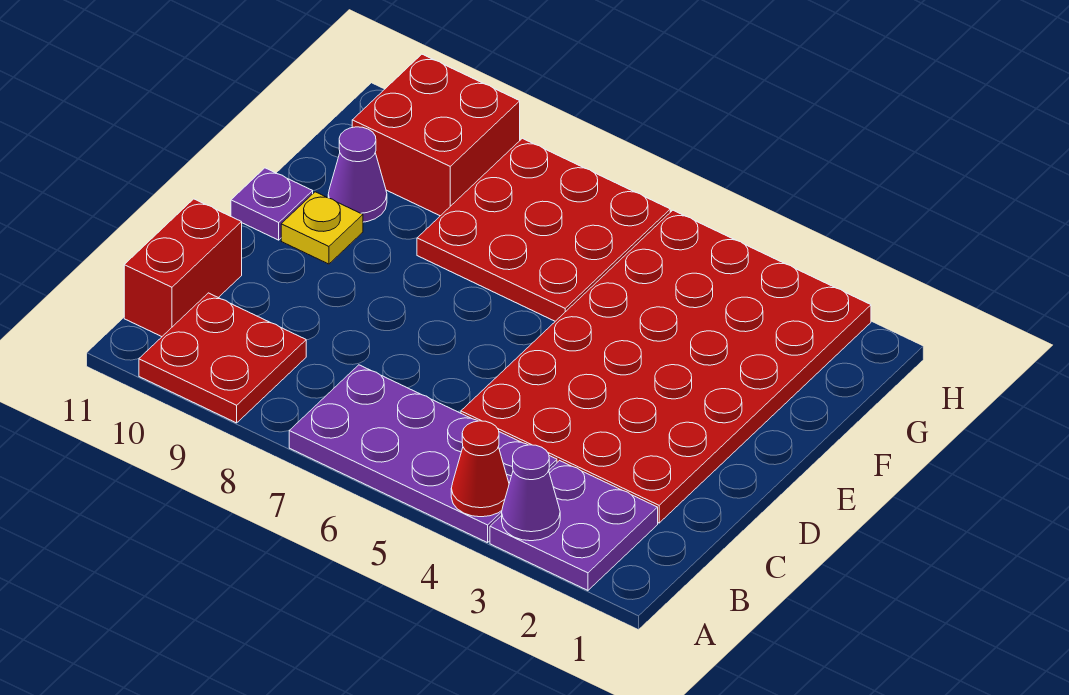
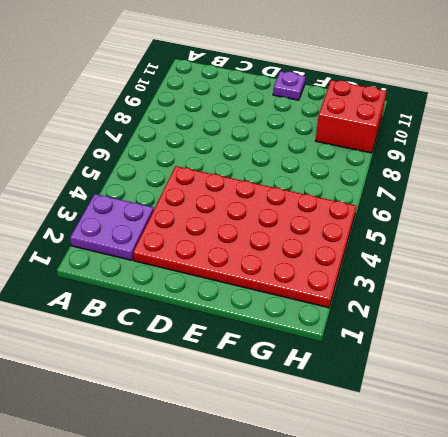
none -> purple 2x4 plate [289,365,557,543]
none -> red 2x2 plate [139,293,306,423]
none -> red 1x2 brick [124,199,242,337]

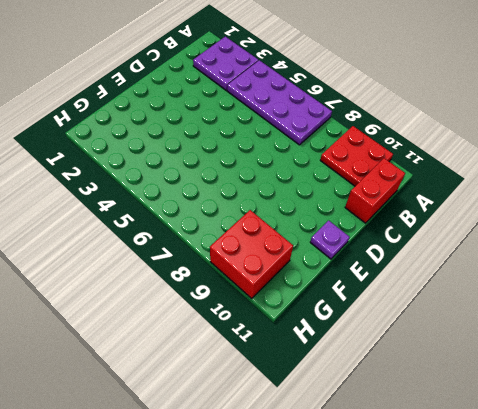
none -> red 4x6 plate [461,210,871,523]
none -> yellow 1x1 plate [281,192,363,264]
none -> red 3x3 plate [417,138,670,321]

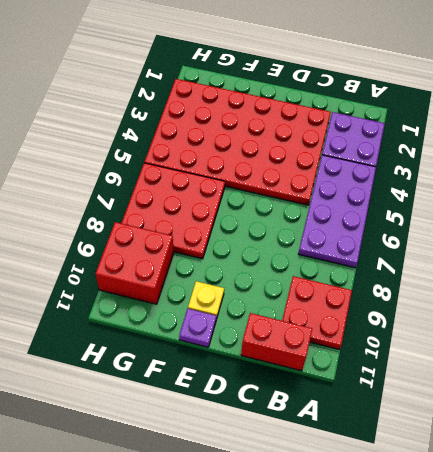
none -> purple 1x1 cone [328,127,387,222]
none -> purple 1x1 cone [502,445,560,541]
none -> red 1x1 cone [451,421,509,517]

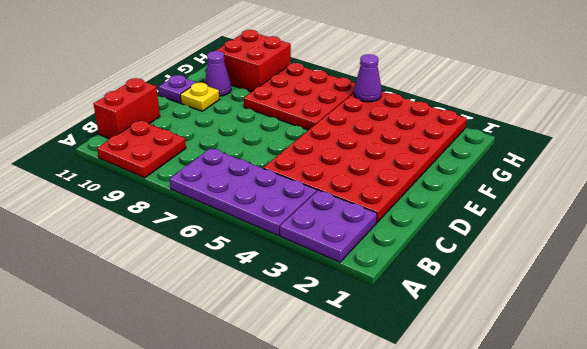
purple 1x1 cone [354,54,382,102] -> purple 1x1 cone moved to [502,445,560,541]
none -> red 1x1 cone [451,421,509,517]

